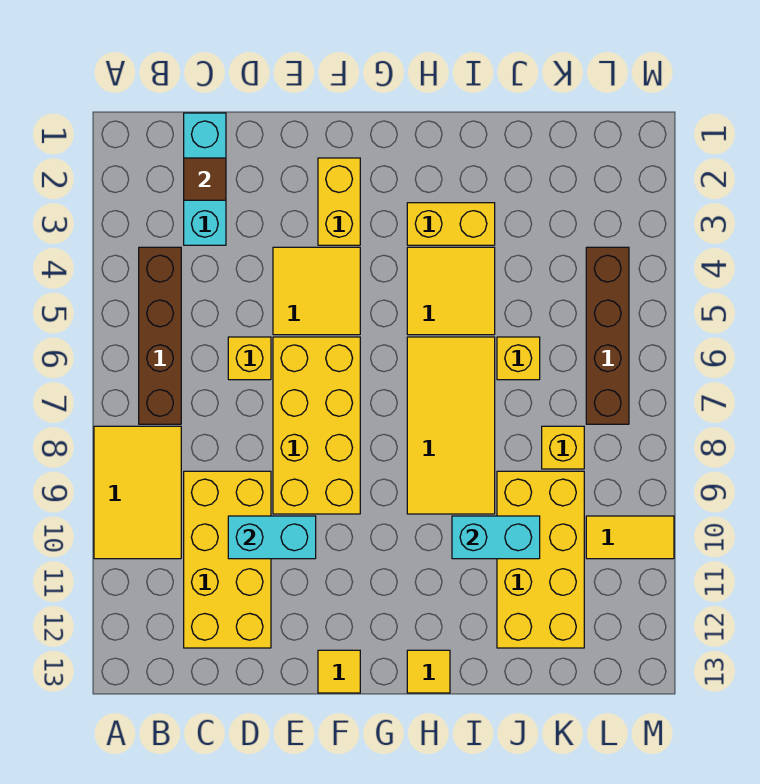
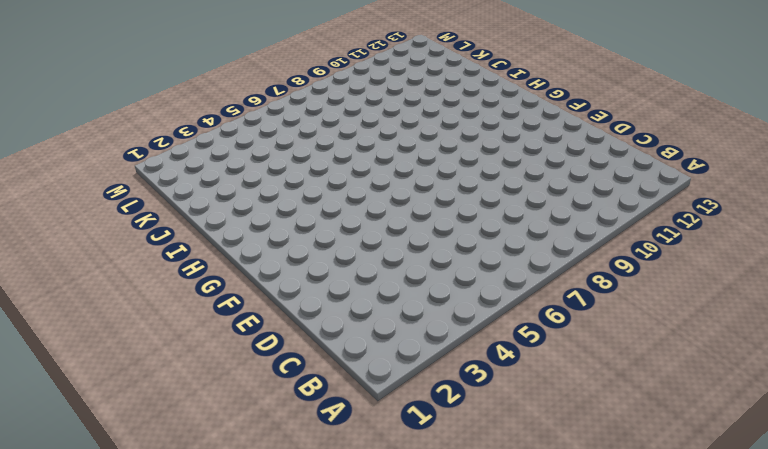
none -> yellow 2x3 tile [94,426,181,559]
none -> brown 1x4 brick [139,247,181,424]
none -> cyan 1x3 brick [184,113,226,245]

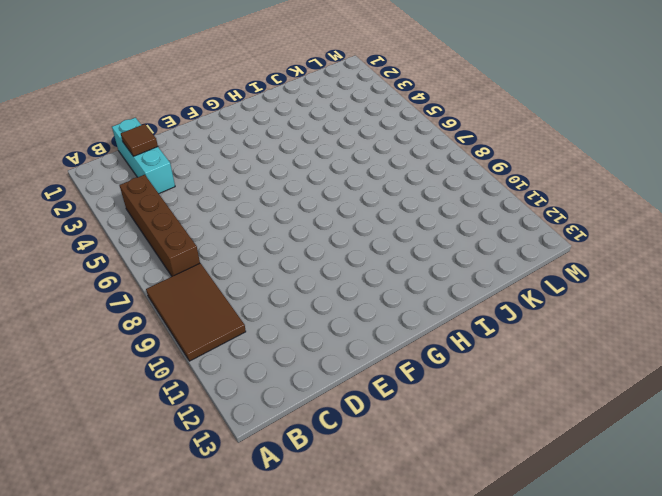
brown 2x3 tile [146,263,246,361] -> yellow 2x3 tile [94,426,181,559]
none -> yellow 2x4 brick [184,471,271,648]
none -> yellow 1x1 brick [228,337,271,380]
none -> yellow 2x2 tile [273,247,360,335]

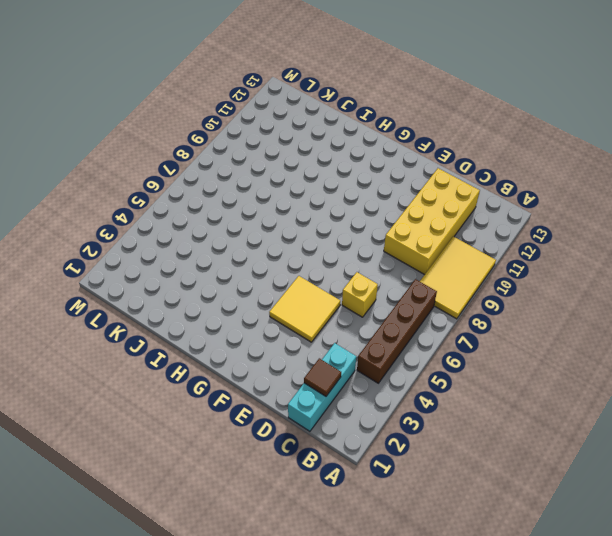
none -> yellow 2x4 brick [273,337,360,514]
none -> yellow 1x2 brick [318,158,360,245]
none -> yellow 1x1 tile [318,650,360,693]

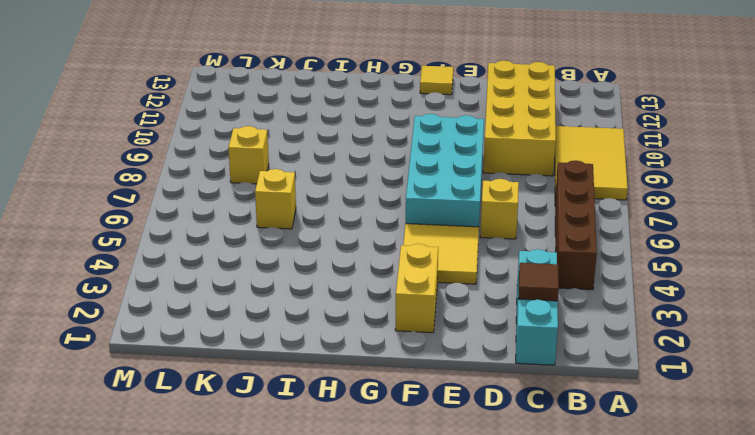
cyan 2x4 brick [406,114,484,227] -> yellow 2x4 brick [273,337,360,514]
none -> yellow 1x2 brick [407,203,495,245]
none -> yellow 2x2 tile [407,247,495,335]
none -> yellow 2x4 tile [407,337,495,514]

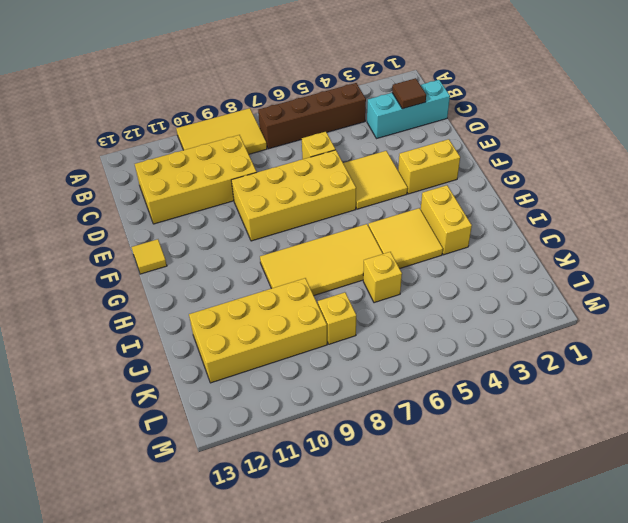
none -> yellow 1x1 tile [407,650,450,693]
none -> brown 1x4 brick [586,247,629,424]
none -> yellow 1x2 tile [586,516,674,559]

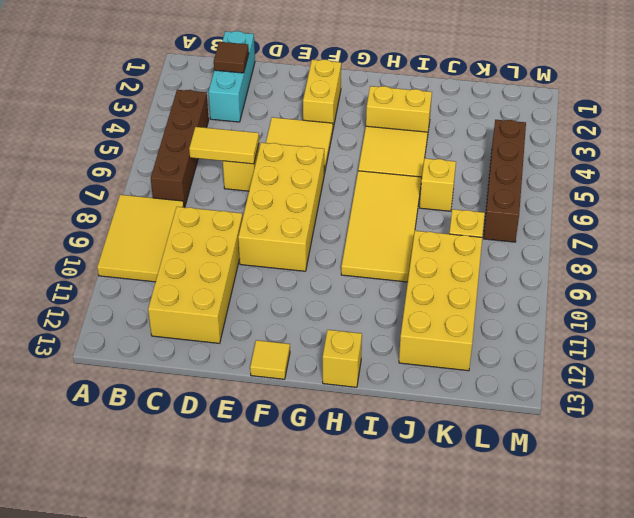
yellow 1x2 tile [189,127,259,164] -> yellow 1x2 tile moved to [586,516,674,559]
yellow 1x1 brick [323,330,362,387] -> yellow 1x1 tile [407,650,450,693]
none -> cyan 1x2 brick [228,516,316,559]
none -> cyan 1x2 brick [452,516,540,559]

